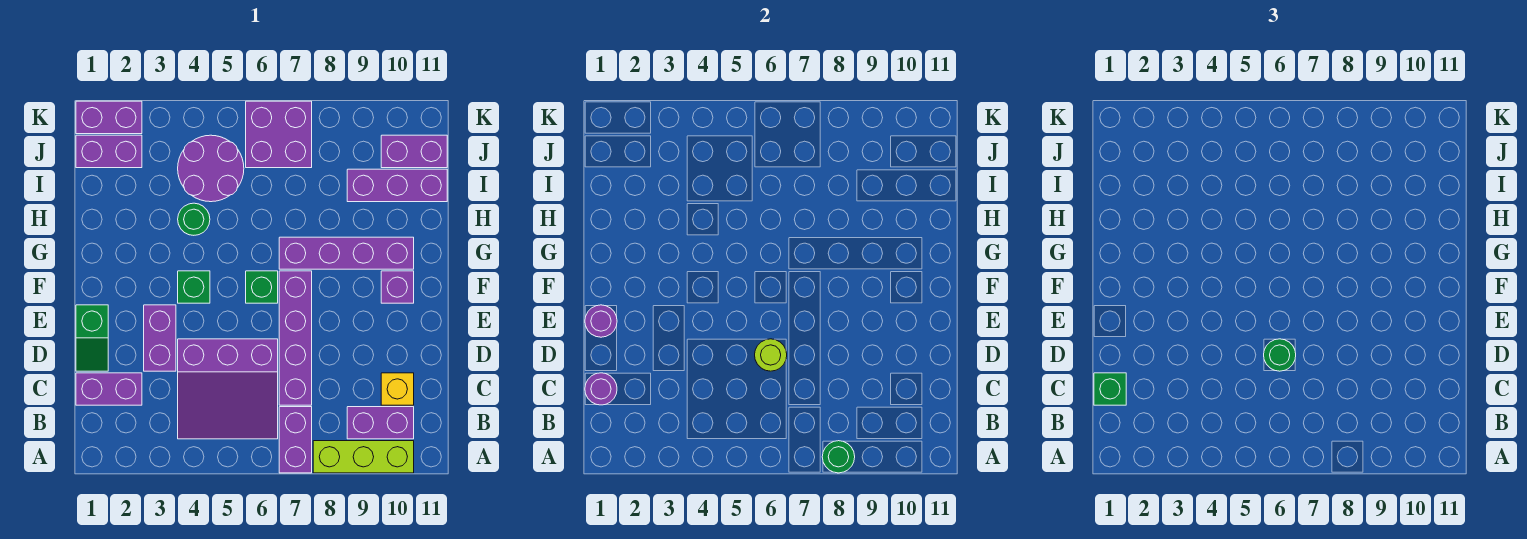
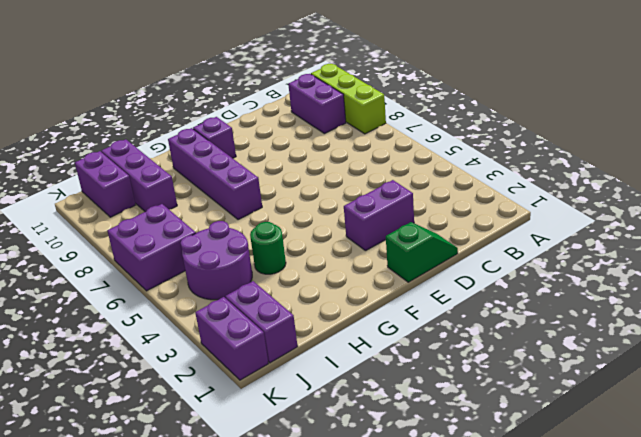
none -> purple 1x2 brick [279,407,312,473]
none -> purple 3x3 slope [178,339,278,439]
none -> purple 1x2 brick [76,373,142,405]

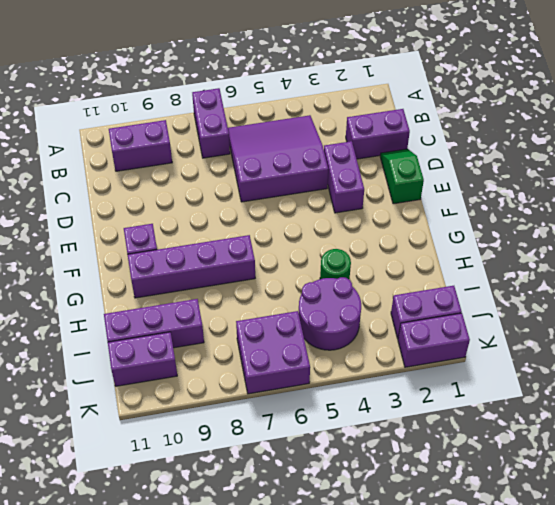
none -> lime 1x3 brick [313,441,414,473]
none -> purple 1x4 brick [279,271,312,405]
none -> yellow 1x1 brick [381,373,414,405]

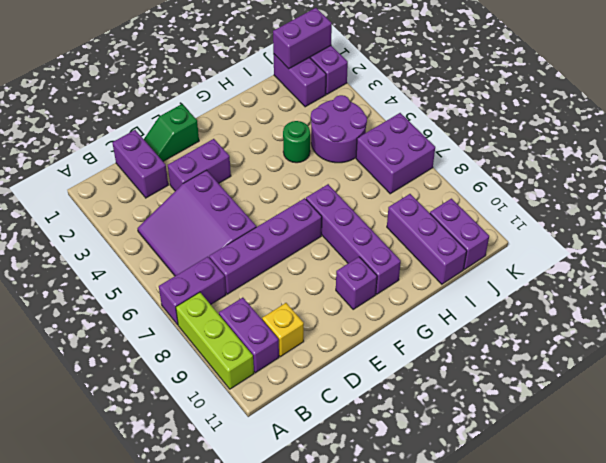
purple 1x2 brick [273,8,332,69] -> none
none -> green 1x1 brick [178,271,210,303]
none -> green 1x1 brick [246,271,278,303]
none -> green 1x1 round brick [822,441,855,473]

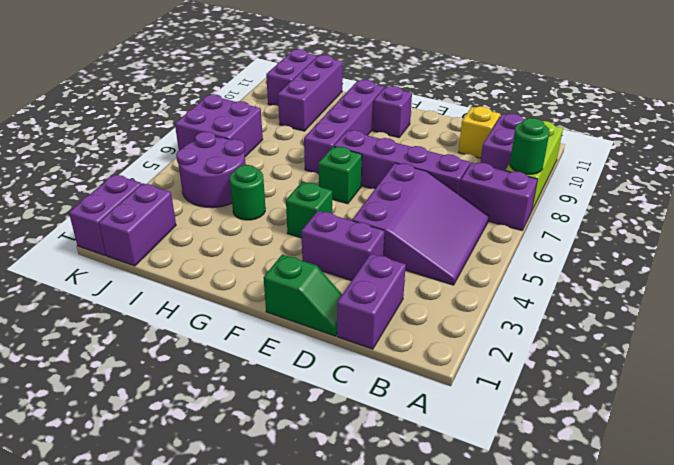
none -> purple 1x1 round brick [585,373,617,405]
none -> lime 1x1 round brick [755,339,787,371]
none -> purple 1x1 round brick [585,305,617,337]

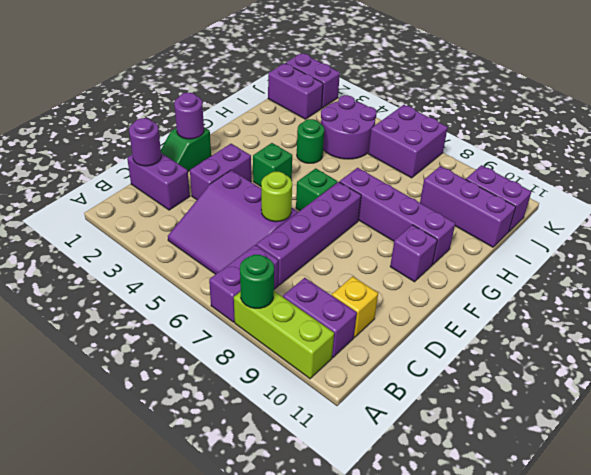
none -> green 1x1 brick [1094,373,1126,405]
none -> green 1x1 round brick [1264,339,1296,371]

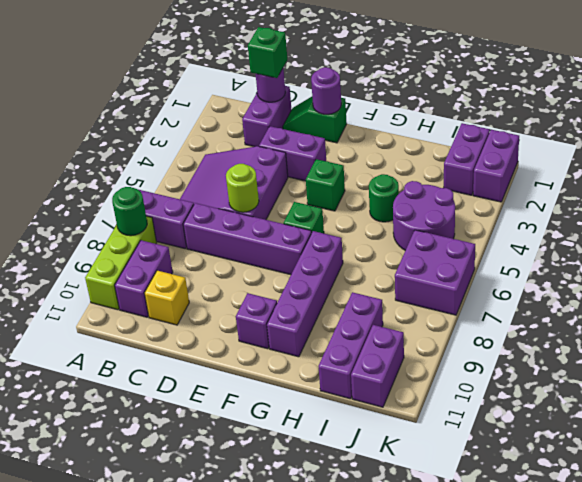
none -> green 1x1 round brick [1264,339,1296,371]

